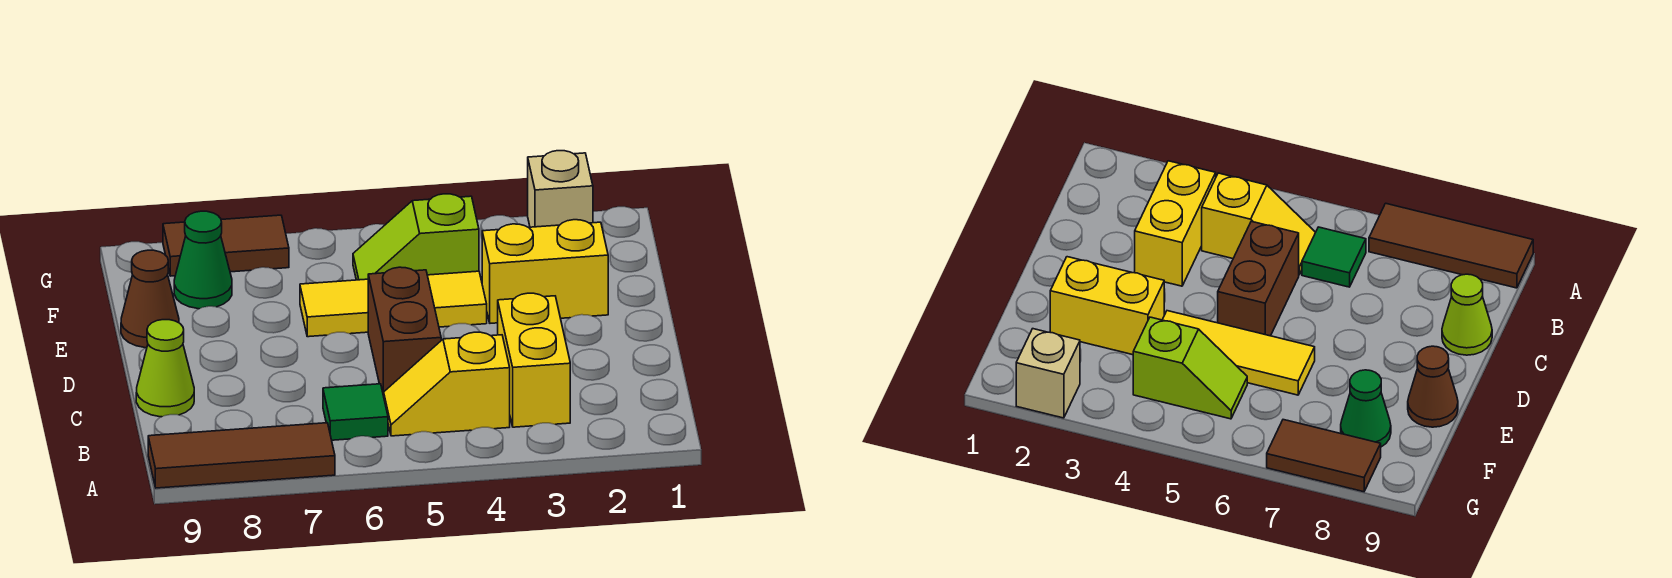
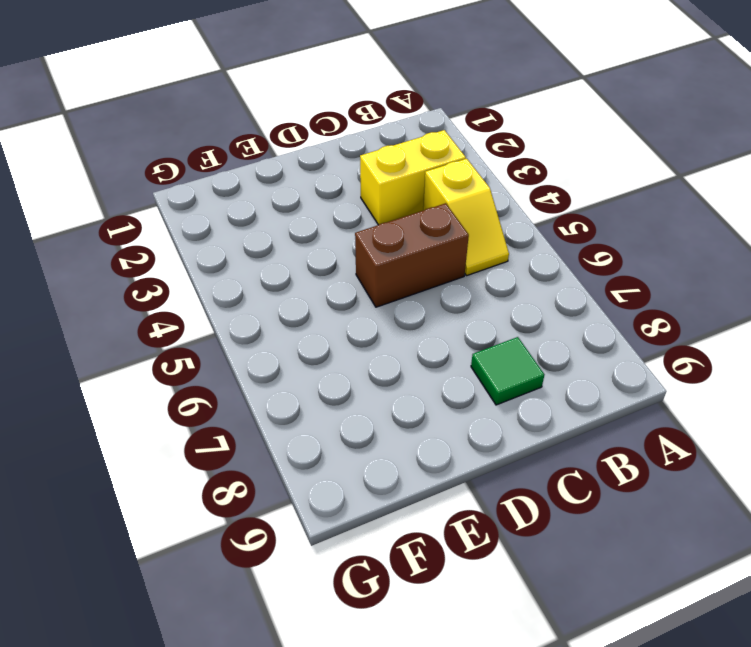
green 1x1 tile [471,337,544,405] -> green 1x1 tile moved to [323,384,388,440]
none -> brown 1x3 tile [148,423,335,488]
none -> lime 1x1 cone [136,320,194,417]
none -> yellow 1x2 brick [482,220,608,323]

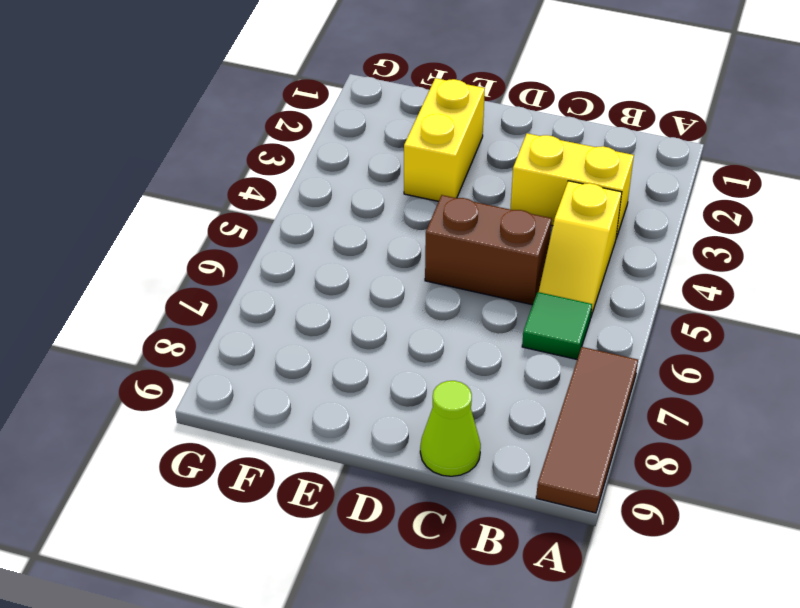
none -> yellow 1x3 tile [300,271,487,337]
none -> brown 1x1 cone [121,250,179,348]
none -> lime 1x2 slope [353,194,479,280]

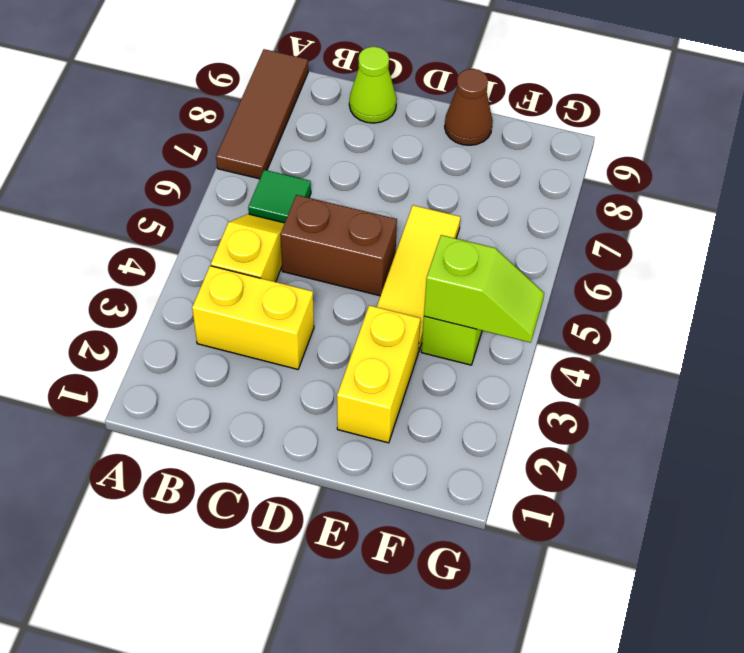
lime 1x2 slope [424,235,544,343] -> none
none -> green 1x1 cone [174,211,232,309]
none -> tan 1x1 brick [528,151,593,227]
none -> brown 1x2 tile [163,215,289,276]

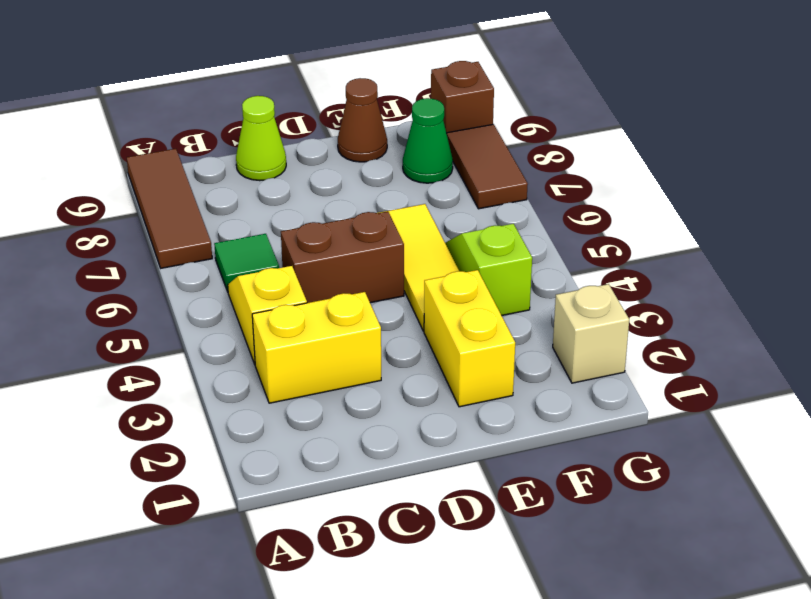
brown 1x1 brick [431,61,494,133] -> none

